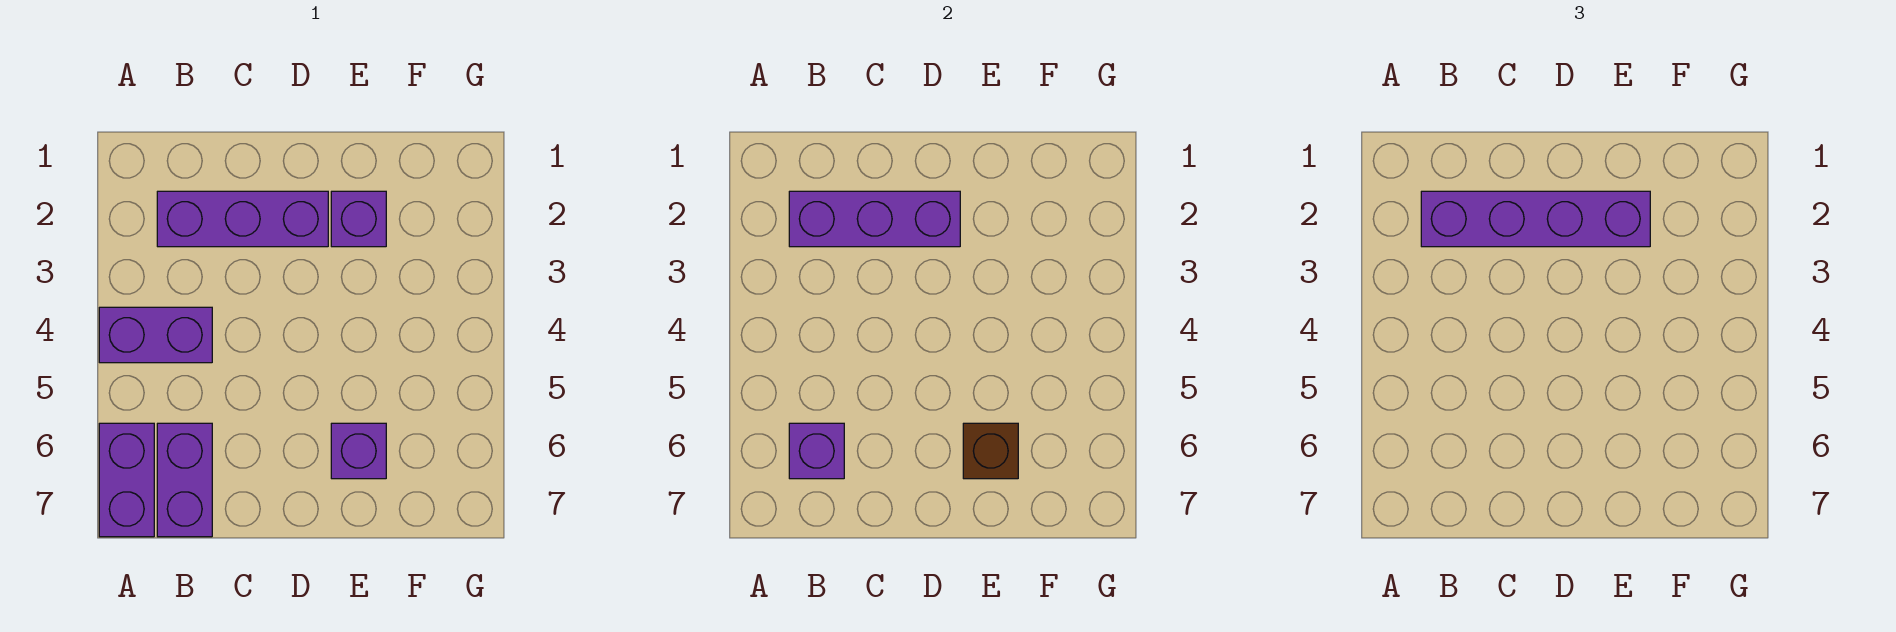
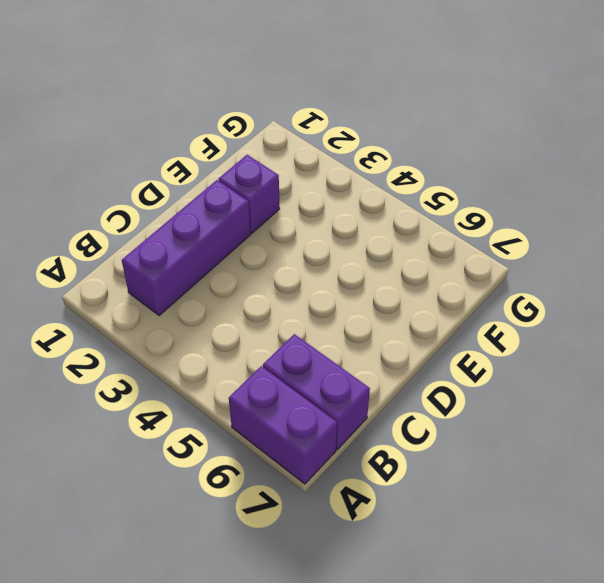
none -> purple 1x2 brick [99,307,212,363]
none -> purple 1x1 brick [331,423,386,479]

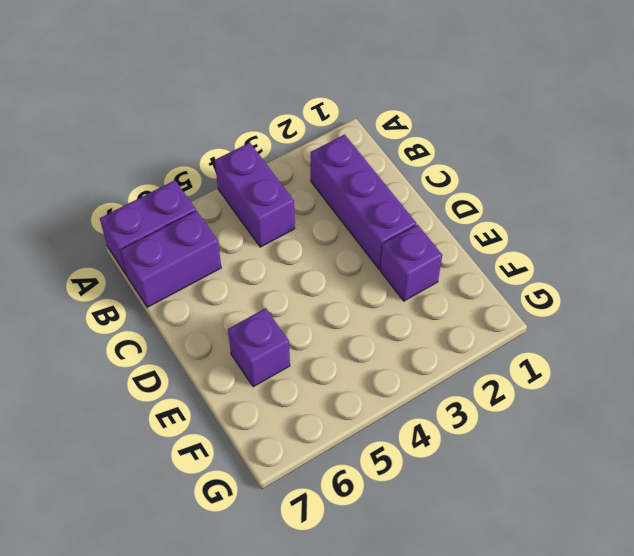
none -> purple 1x3 brick [789,191,960,247]
none -> purple 1x1 brick [789,423,844,479]

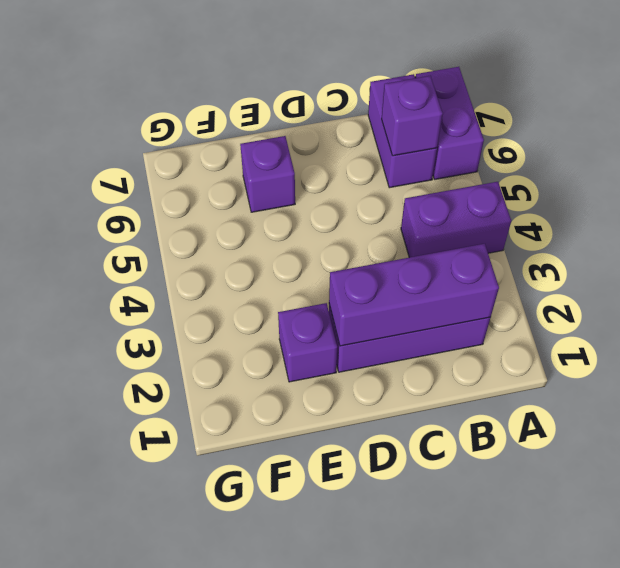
none -> brown 1x1 brick [963,423,1018,479]
none -> purple 1x4 brick [1421,191,1650,247]

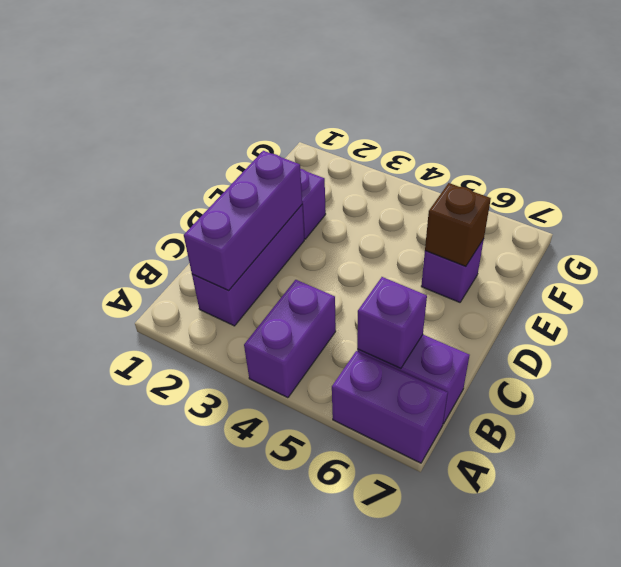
none -> purple 1x4 brick [1421,191,1650,247]

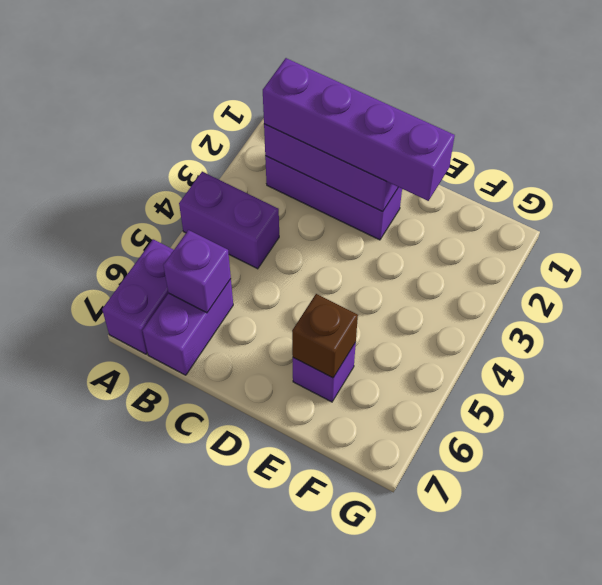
none -> purple 1x1 brick [331,191,386,247]

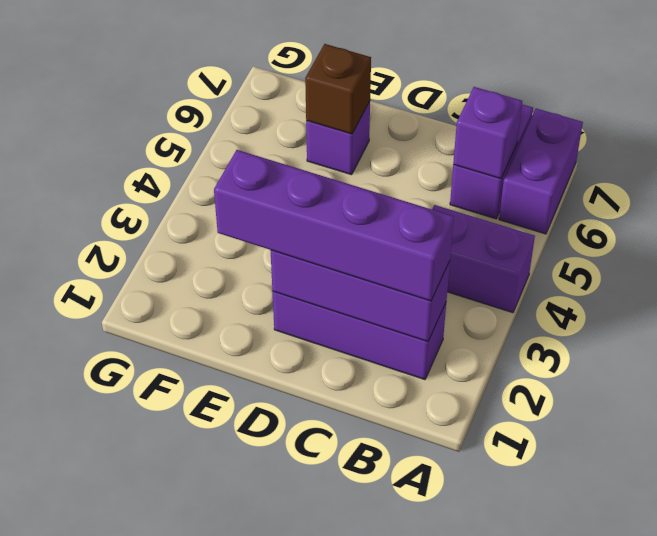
none -> purple 1x1 brick [331,191,386,247]

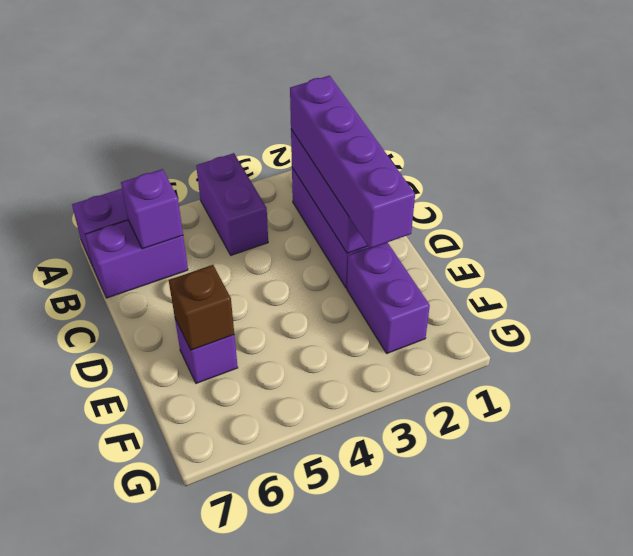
purple 1x2 brick [347,242,430,353] -> purple 1x1 brick [331,191,386,247]

